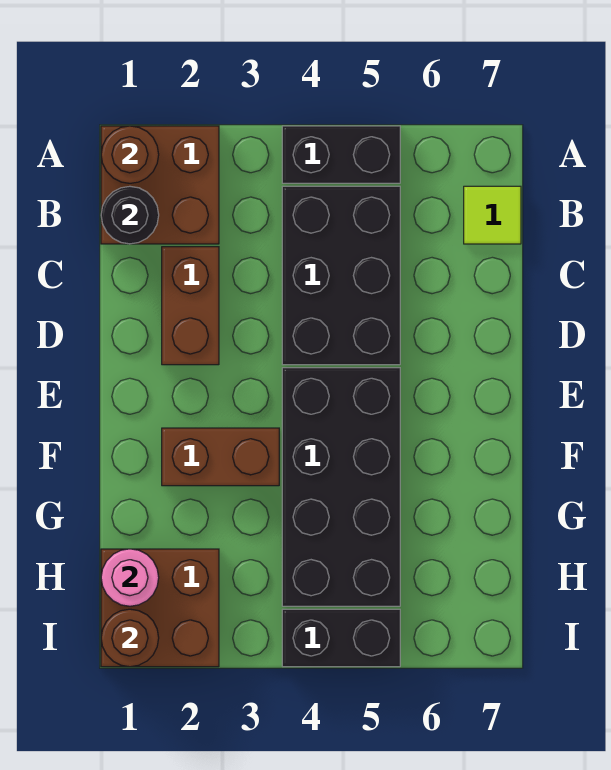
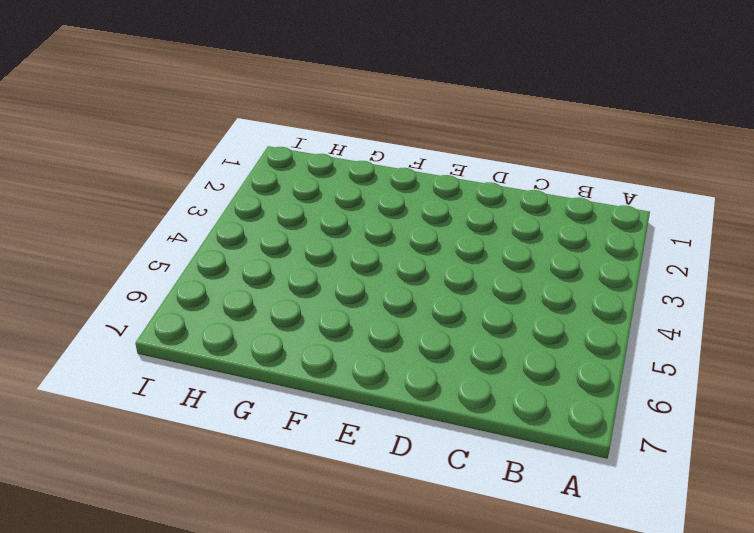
none -> brown 2x2 brick [101,126,219,244]
none -> black 1x2 brick [282,126,400,183]
none -> black 2x3 brick [282,186,400,365]

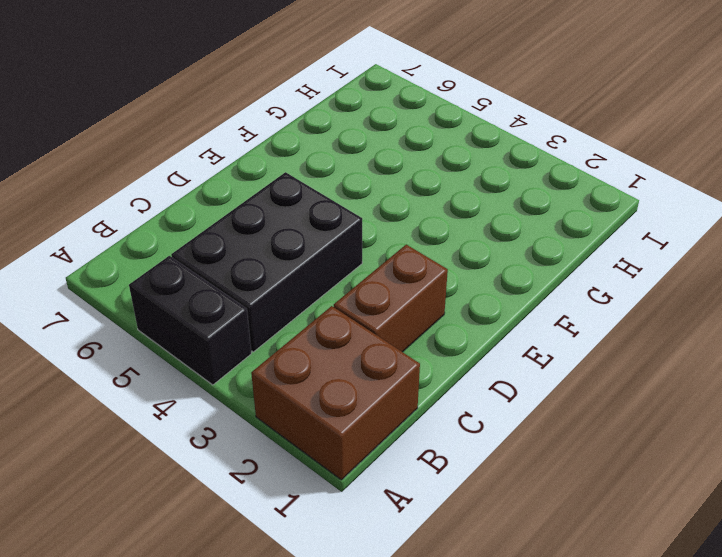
none -> lime 1x1 tile [464,186,521,244]
none -> black 2x4 brick [282,368,400,606]
none -> brown 1x2 brick [162,428,279,486]

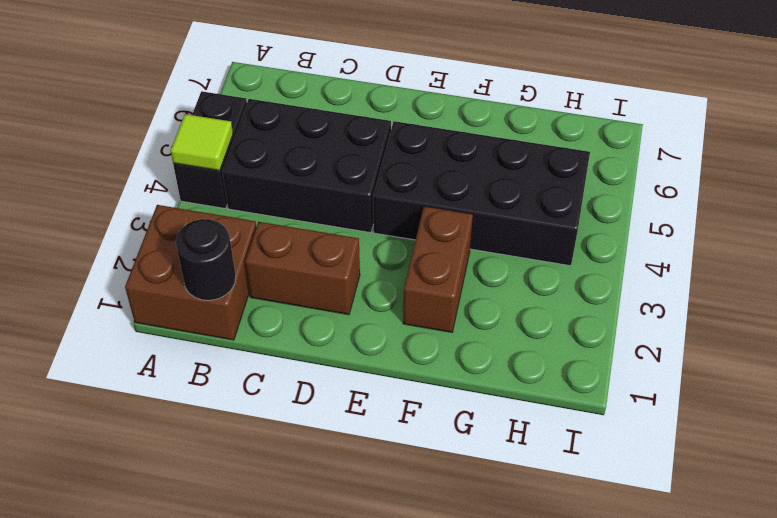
lime 1x1 tile [170,114,233,171] -> lime 1x1 tile moved to [464,186,521,244]
none -> brown 2x2 brick [101,549,219,667]
none -> black 1x2 brick [282,609,400,667]
none -> brown 1x1 round brick [101,126,159,183]

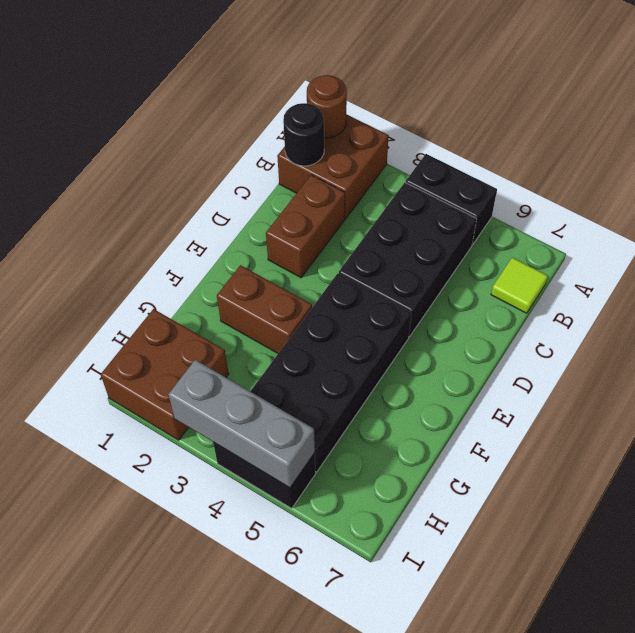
grey 1x3 brick [169,360,315,488] -> none
none -> pink 1x1 round brick [101,549,159,606]
none -> brown 1x1 round brick [101,609,159,667]

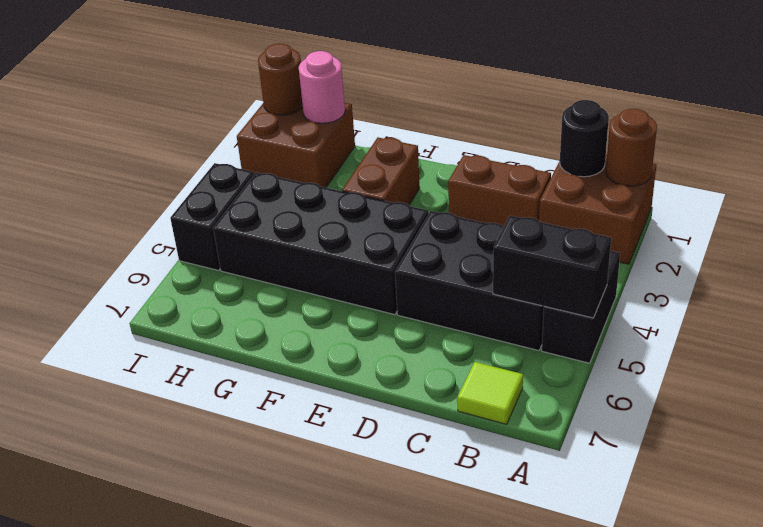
black 1x2 brick [493,216,611,318] -> none

